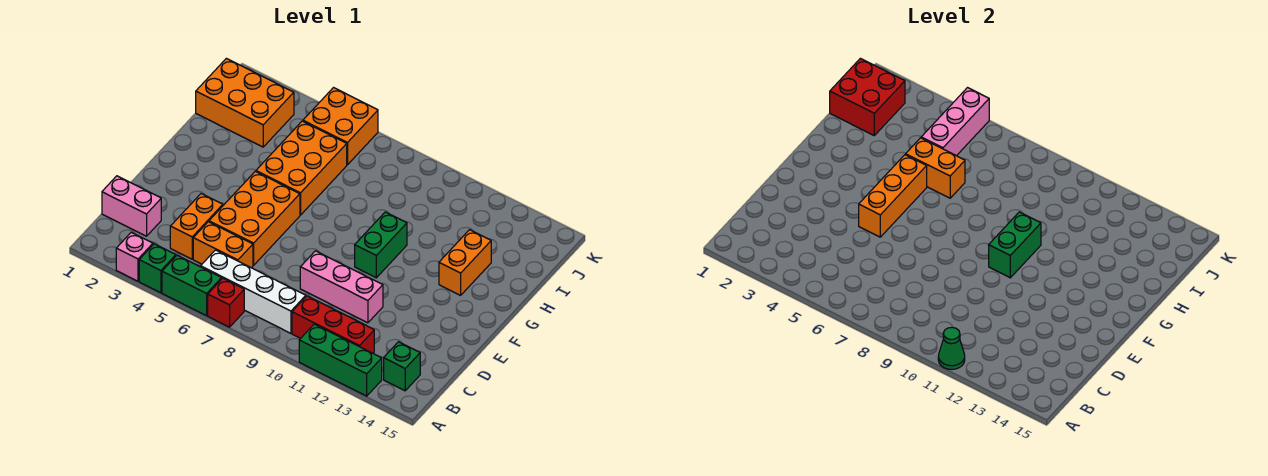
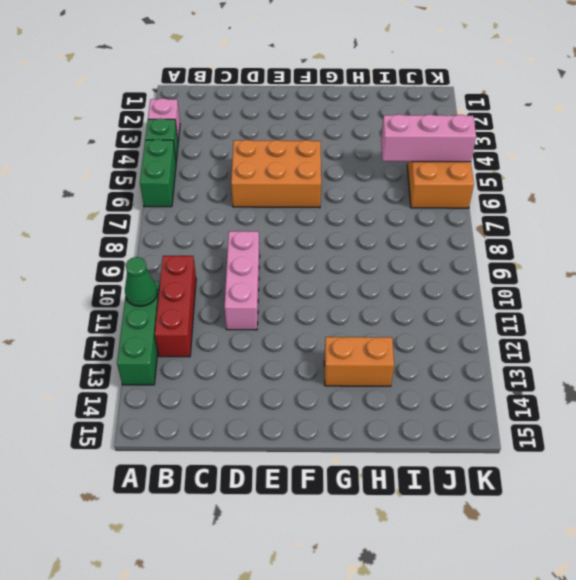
none -> red 1x1 brick [208,278,244,327]
none -> white 1x4 brick [201,250,306,333]
none -> green 1x1 brick [384,342,420,391]

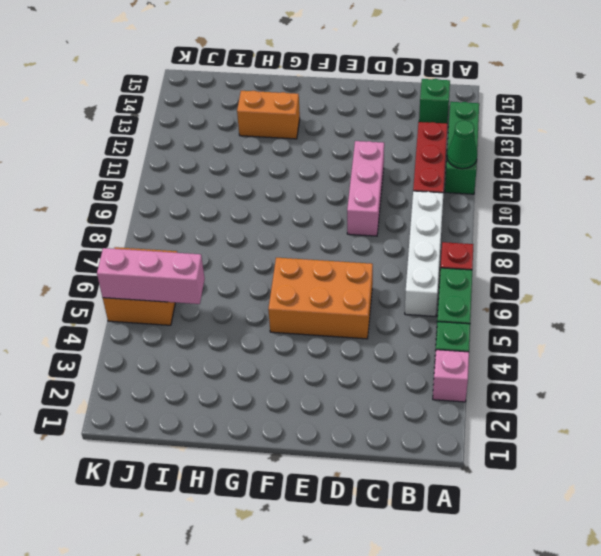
none -> pink 1x2 brick [102,176,161,236]
none -> orange 1x2 brick [170,194,223,259]
none -> orange 1x2 brick [193,222,253,268]

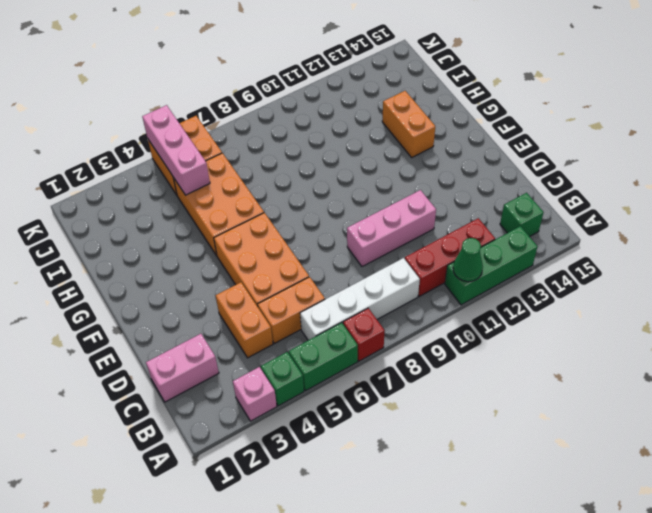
none -> green 1x2 brick [355,212,407,278]
none -> orange 2x3 brick [196,58,294,147]
none -> orange 1x3 brick [859,155,927,237]

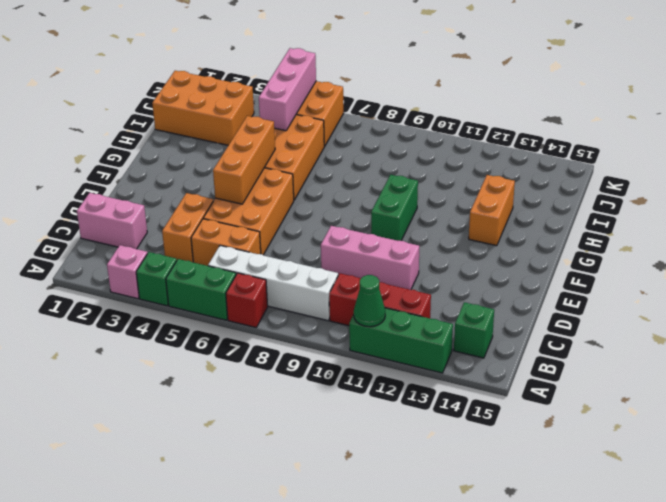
none -> green 1x2 brick [989,212,1041,278]
none -> orange 1x2 brick [906,138,965,198]
none -> red 2x2 brick [830,58,905,135]

